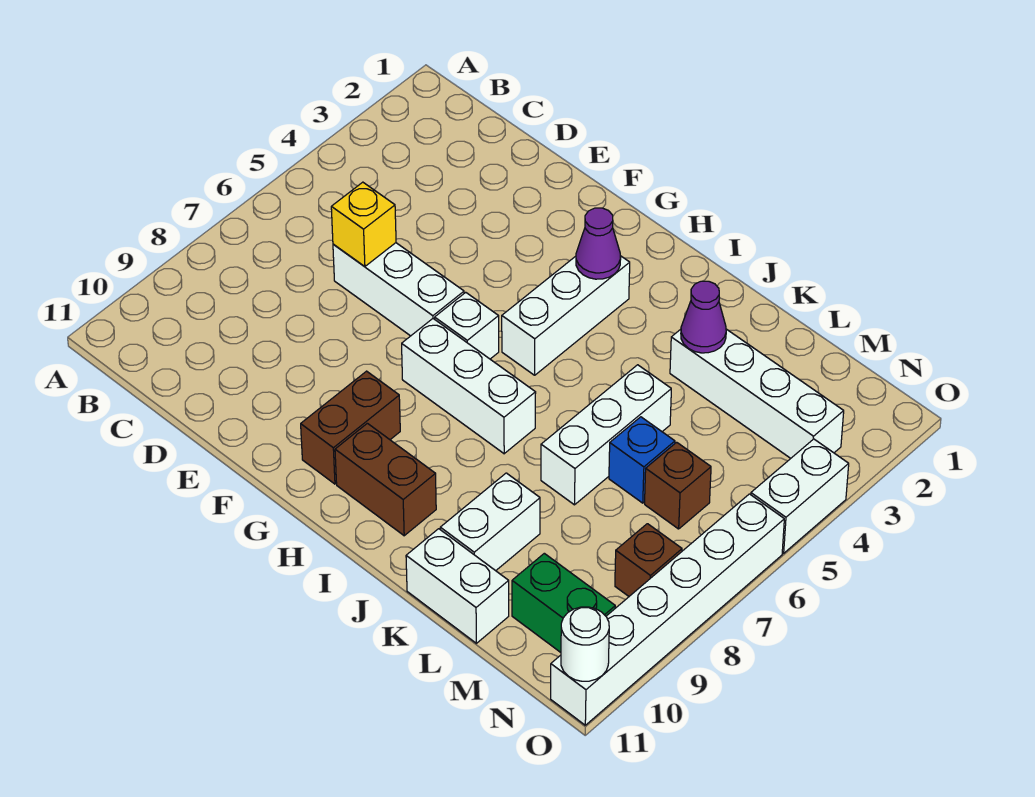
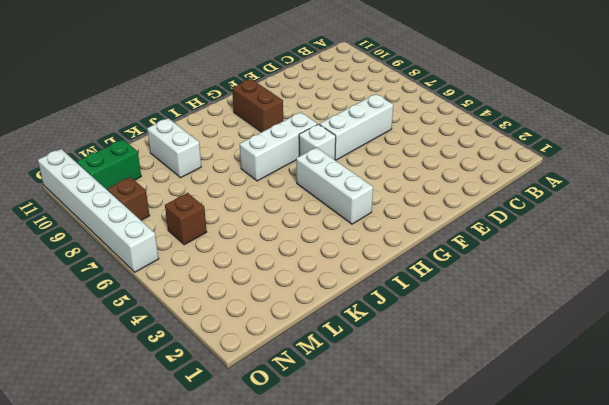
none -> brown 1x2 brick [335,423,436,536]
none -> white 1x4 brick [670,329,844,458]
none -> white 1x3 brick [541,365,671,505]

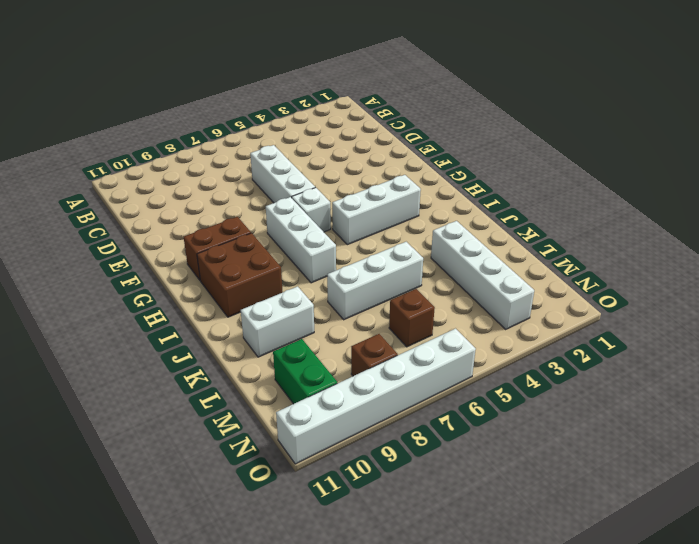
brown 2x2 brick [197,233,283,317] -> brown 1x2 brick [335,423,436,536]
none -> white 1x2 brick [406,529,509,643]
none -> blue 1x1 brick [609,417,675,503]
none -> white 1x2 brick [751,439,849,553]

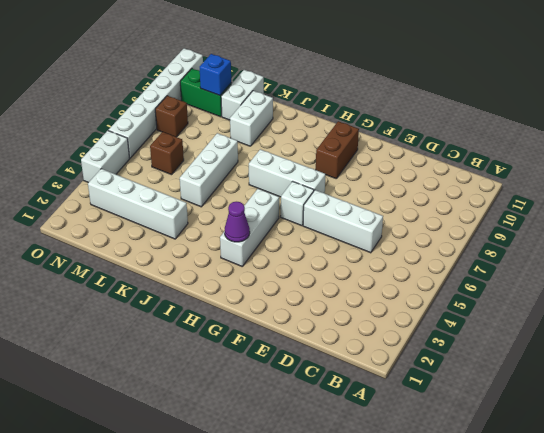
white 1x2 brick [221,70,264,120] -> white 1x2 brick turned to [406,529,509,643]
blue 1x1 brick [200,54,231,95] -> blue 1x1 brick moved to [609,417,675,503]
none -> brown 1x2 brick [335,423,436,536]
none -> yellow 1x1 brick [331,182,396,267]
none -> purple 1x1 cone [681,281,726,353]

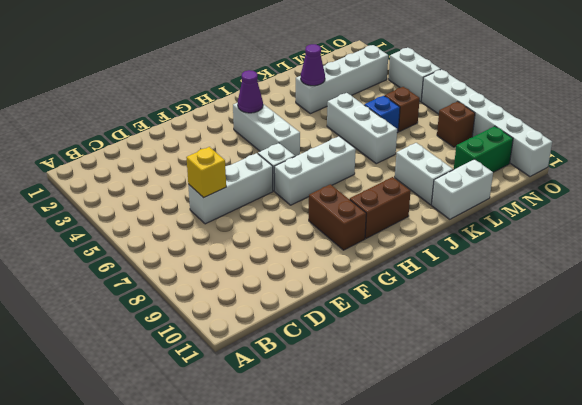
none -> white 1x1 round brick [561,607,609,681]

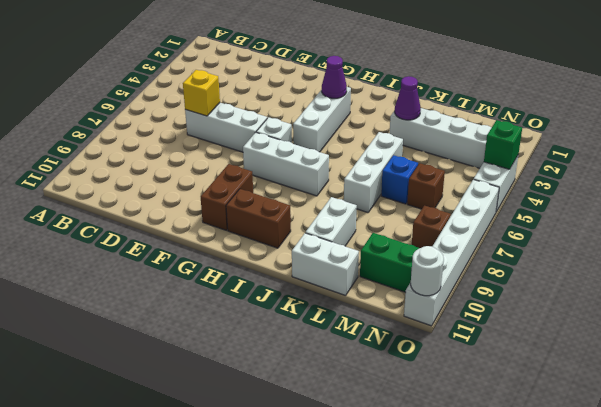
green 1x1 brick [484,120,522,169] -> none

